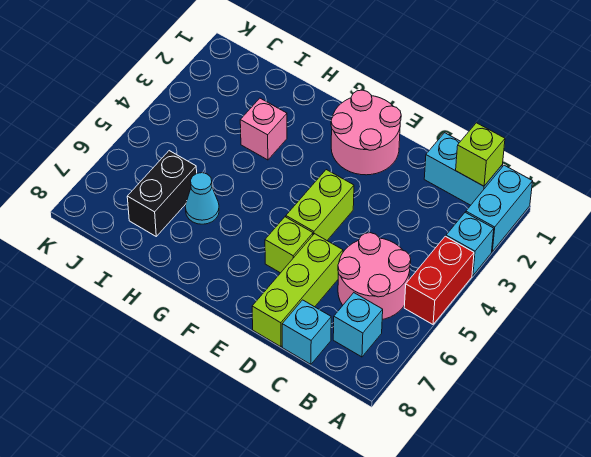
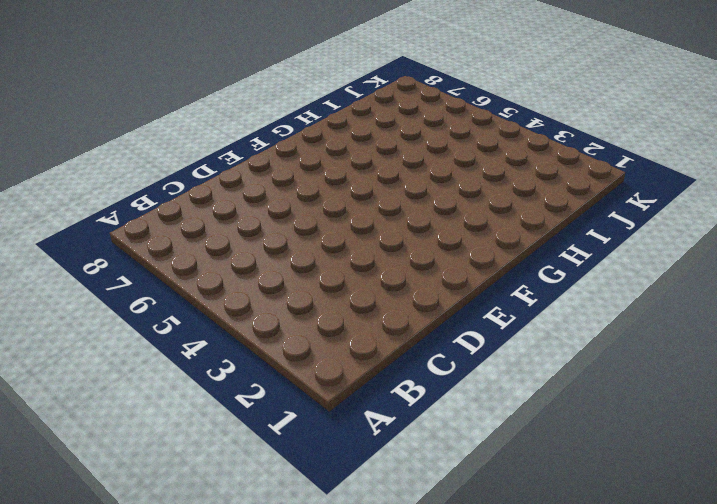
none -> cyan 1x2 brick [466,165,533,251]
none -> cyan 1x1 brick [446,212,494,276]
none -> red 1x2 brick [404,236,474,324]

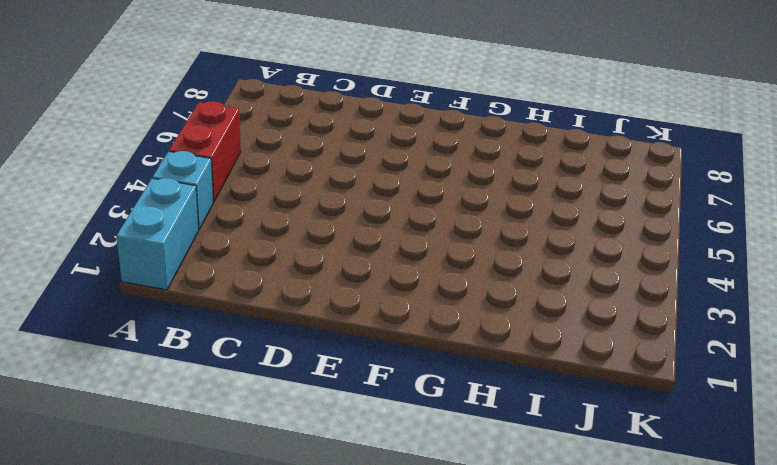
none -> cyan 1x2 brick [424,133,502,205]
none -> pink 2x2 round brick [338,233,411,320]
none -> cyan 1x1 brick [333,293,383,357]

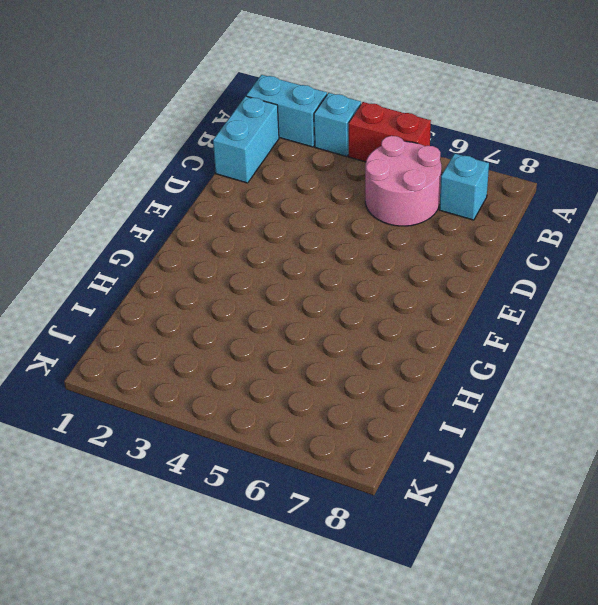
none -> cyan 1x1 brick [282,300,331,364]
none -> lime 1x3 brick [252,234,343,347]
none -> pink 2x2 round brick [331,90,401,175]

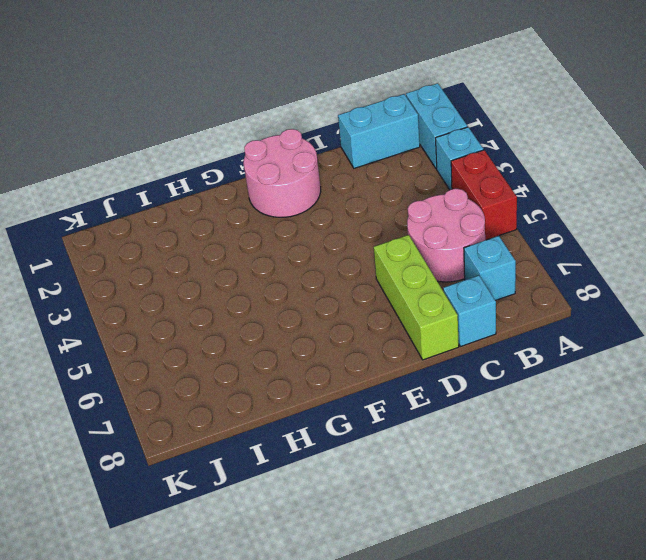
none -> lime 1x2 brick [286,170,354,240]
none -> lime 1x1 brick [265,217,313,273]
none -> pink 1x1 brick [240,98,287,160]

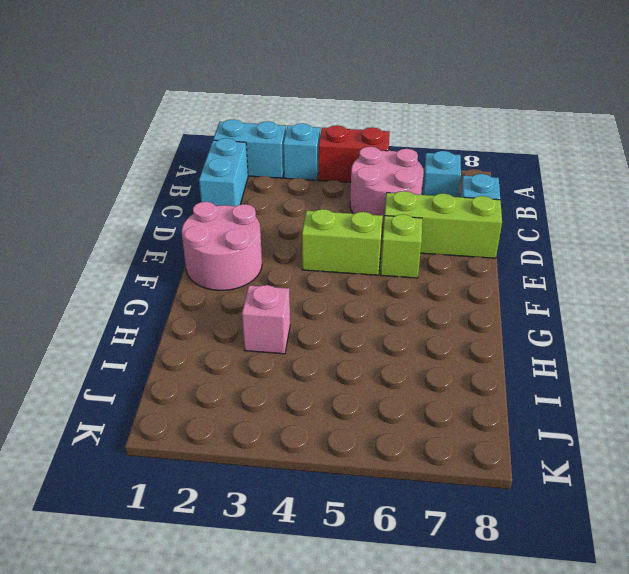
none -> cyan 1x1 cone [185,173,219,224]
none -> black 1x2 brick [127,151,197,236]
none -> lime 1x1 brick [456,123,505,186]

